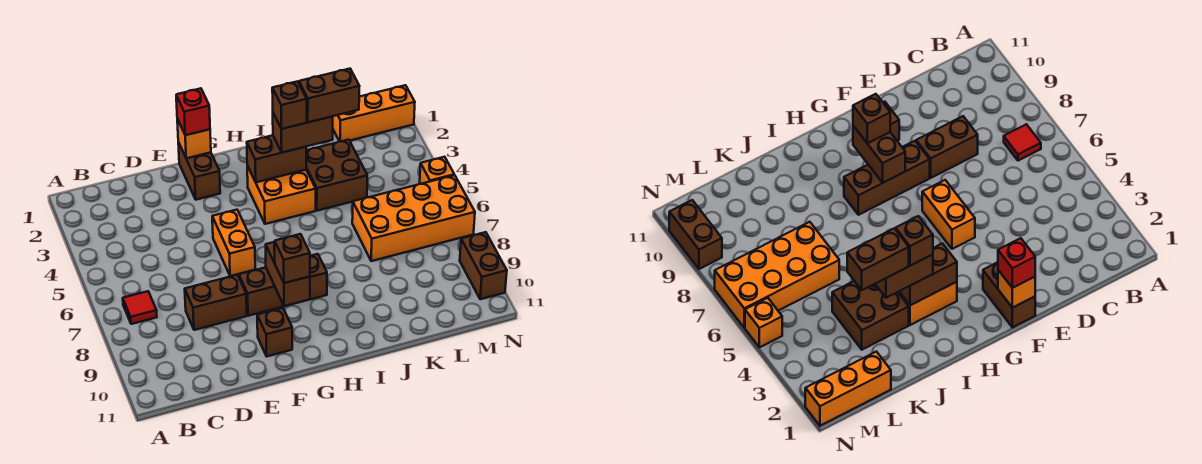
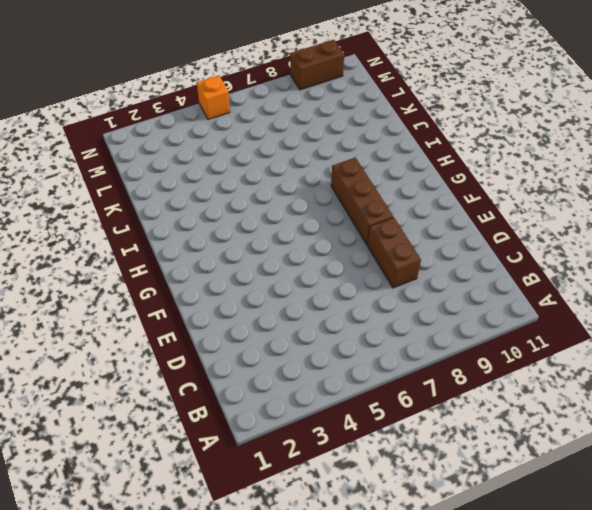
none -> red 1x1 tile [123,291,157,324]
none -> brown 1x2 brick [178,142,220,200]
none -> orange 1x2 brick [212,210,255,276]

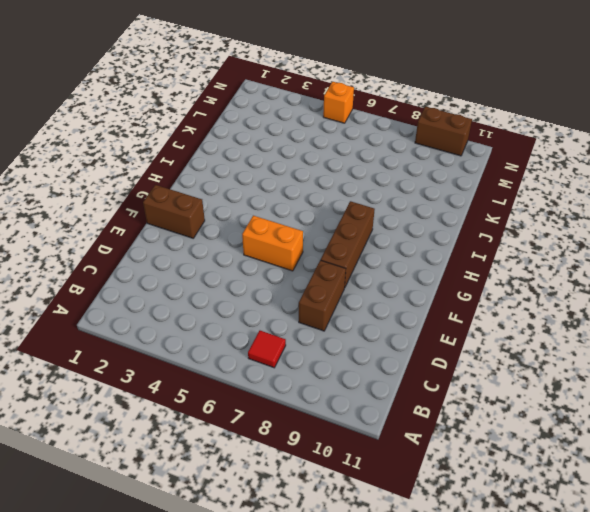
none -> brown 1x1 brick [257,308,292,356]
none -> orange 2x2 brick [247,166,316,224]
none -> brown 2x2 brick [306,140,367,211]

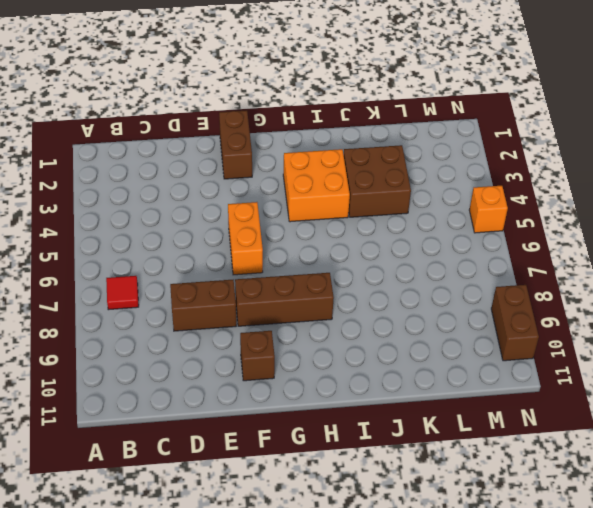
none -> orange 2x4 brick [352,175,475,261]
none -> orange 1x3 brick [333,85,415,142]
none -> orange 1x1 brick [177,119,211,158]

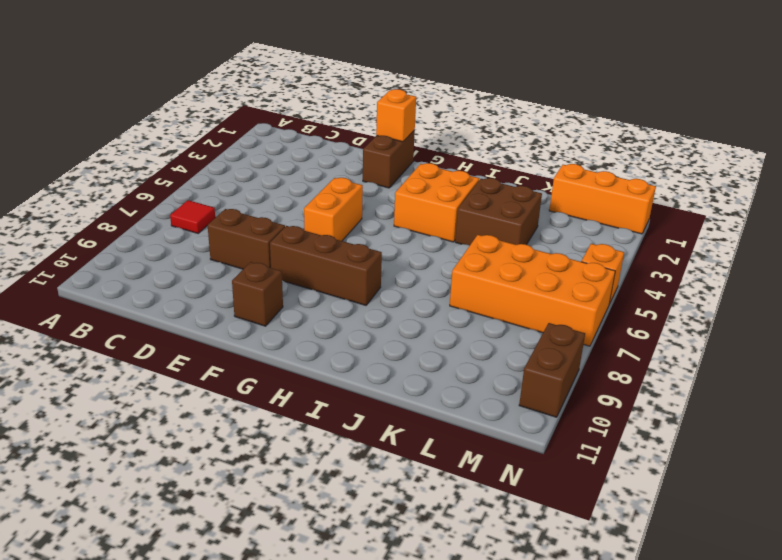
none -> brown 1x2 brick [266,242,310,306]
none -> brown 1x2 brick [247,135,306,182]
none -> red 1x1 brick [176,88,210,135]

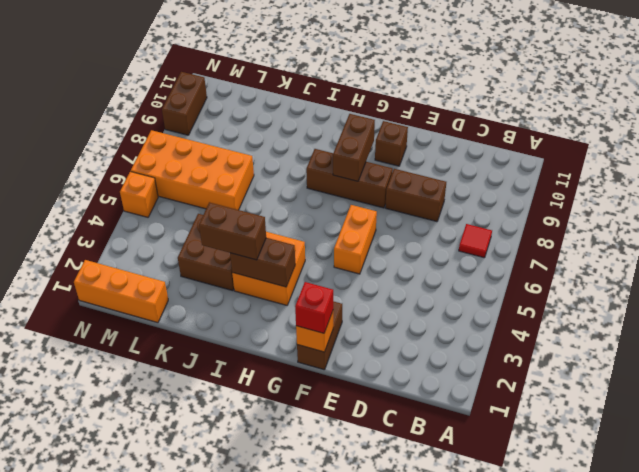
none -> brown 1x1 brick [274,234,310,283]
none -> brown 1x1 brick [272,81,307,129]
none -> brown 1x2 brick [299,69,360,122]

